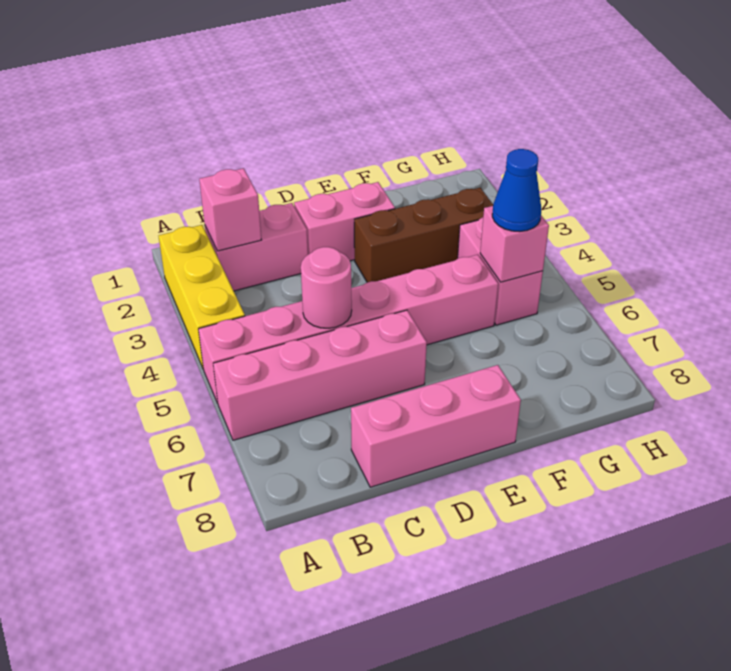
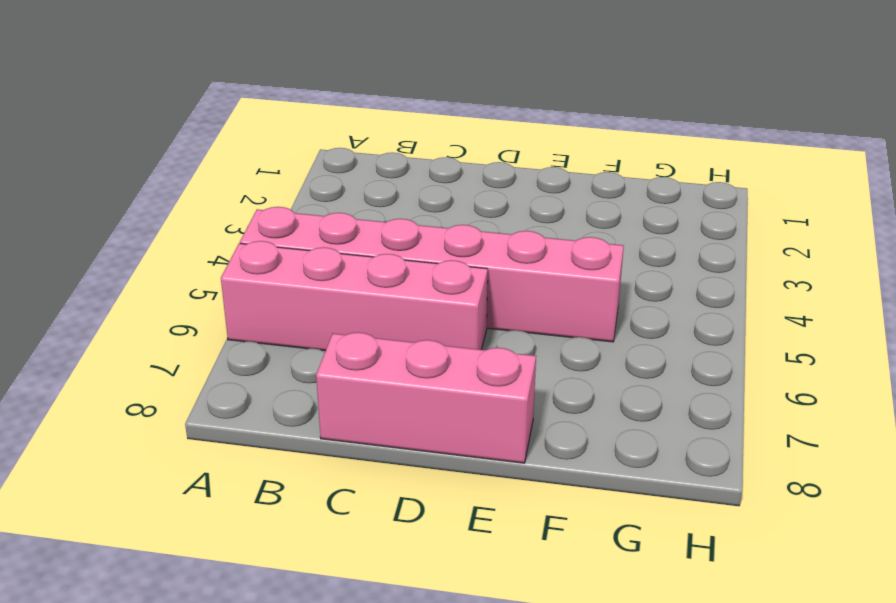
none -> yellow 1x3 brick [159,225,245,369]
none -> pink 1x2 brick [205,203,308,291]
none -> pink 1x2 brick [294,182,395,261]

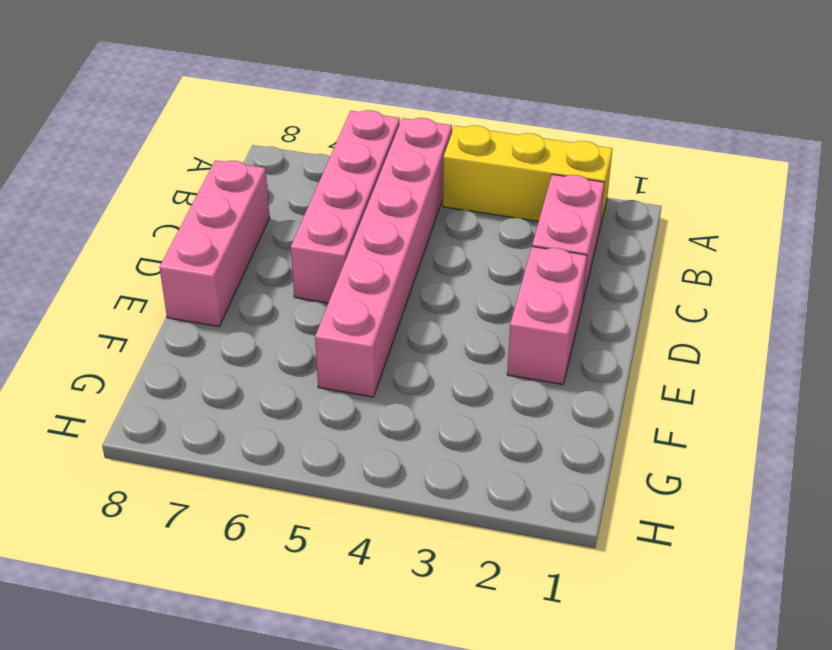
none -> brown 1x3 brick [354,188,493,282]
none -> pink 1x2 brick [458,217,543,325]
none -> pink 1x1 brick [199,168,261,251]

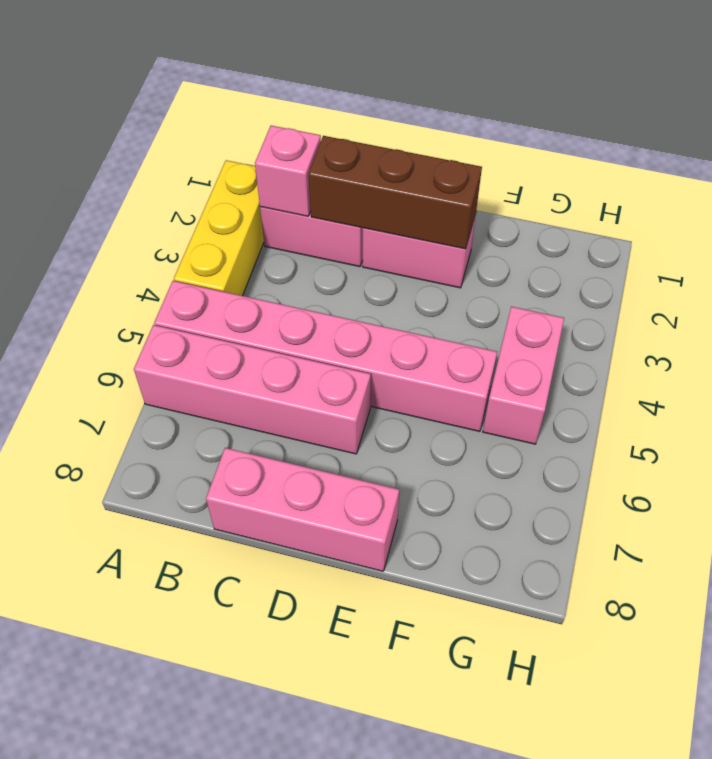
brown 1x3 brick [308,136,482,249] -> brown 1x3 brick moved to [354,188,493,282]
none -> pink 1x1 round brick [301,247,352,328]
none -> pink 1x1 brick [480,206,549,282]
none -> blue 1x1 cone [492,149,541,232]

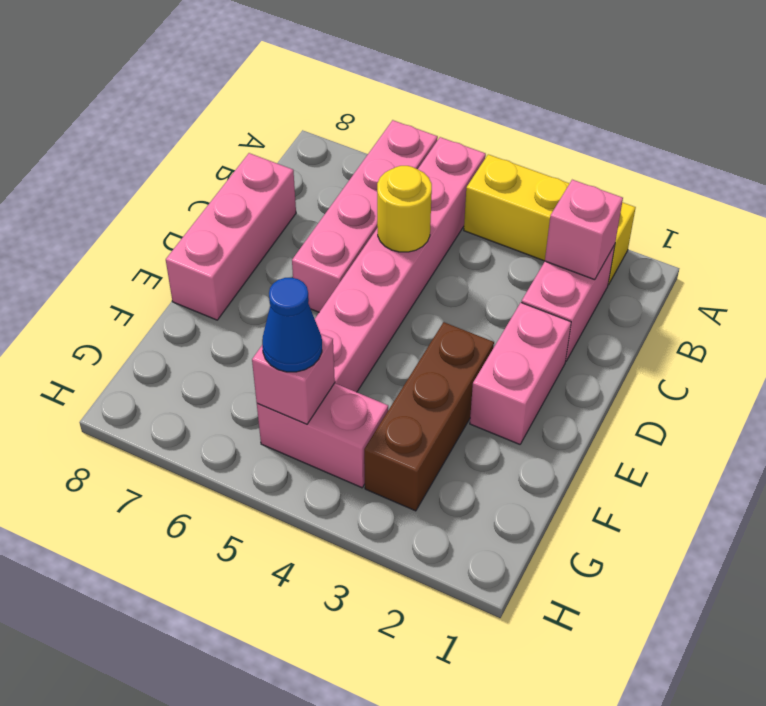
yellow 1x1 round brick [377,166,432,252] -> pink 1x1 round brick [301,247,352,328]

